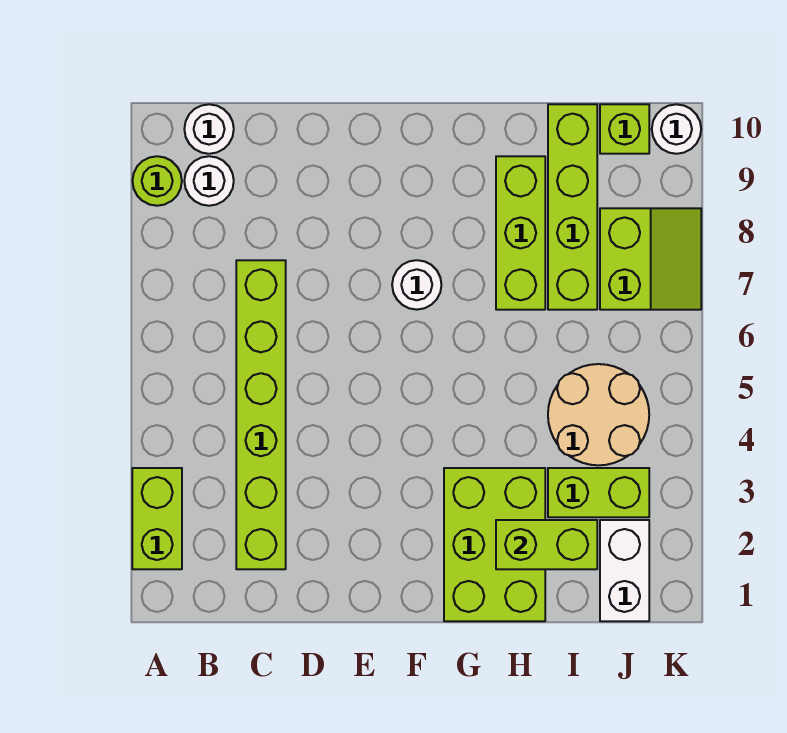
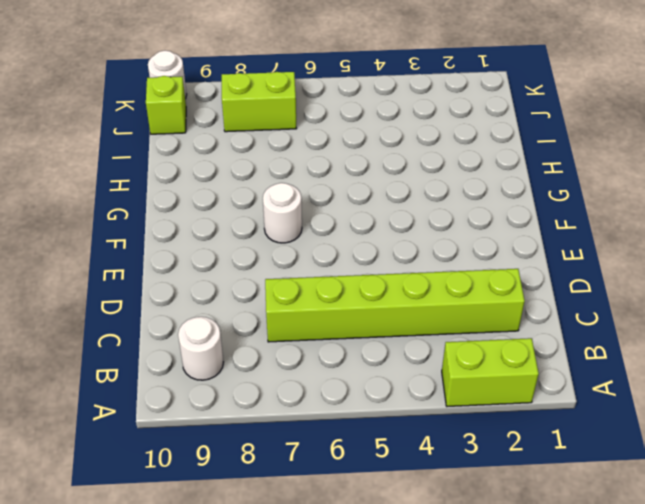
none -> lime 1x1 round brick [133,156,182,206]
none -> white 1x1 round brick [184,104,234,154]
none -> lime 2x3 brick [444,468,545,621]

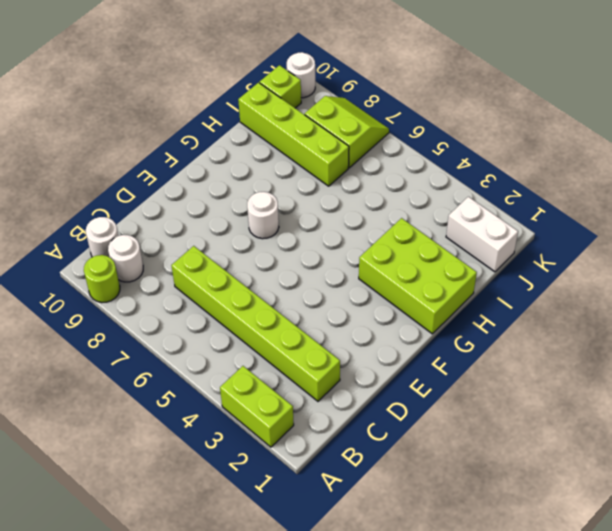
none -> lime 1x3 brick [496,156,545,310]
none -> lime 1x2 brick [548,468,649,517]
none -> tan 2x2 round brick [548,364,649,465]

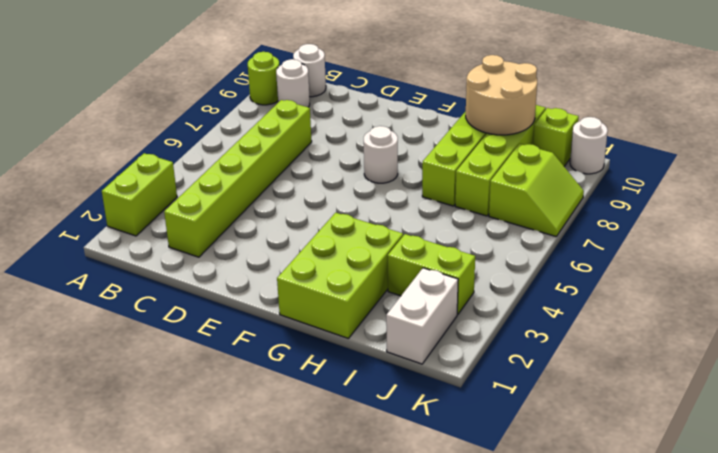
tan 2x2 round brick [466,55,537,135] -> tan 2x2 round brick moved to [548,364,649,465]
none -> lime 1x2 brick [496,520,597,569]

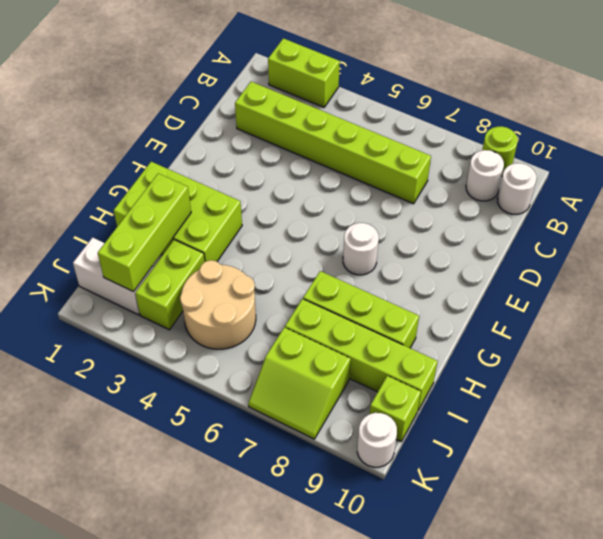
lime 1x3 brick [98,174,191,292] -> lime 1x2 brick [496,520,597,569]

